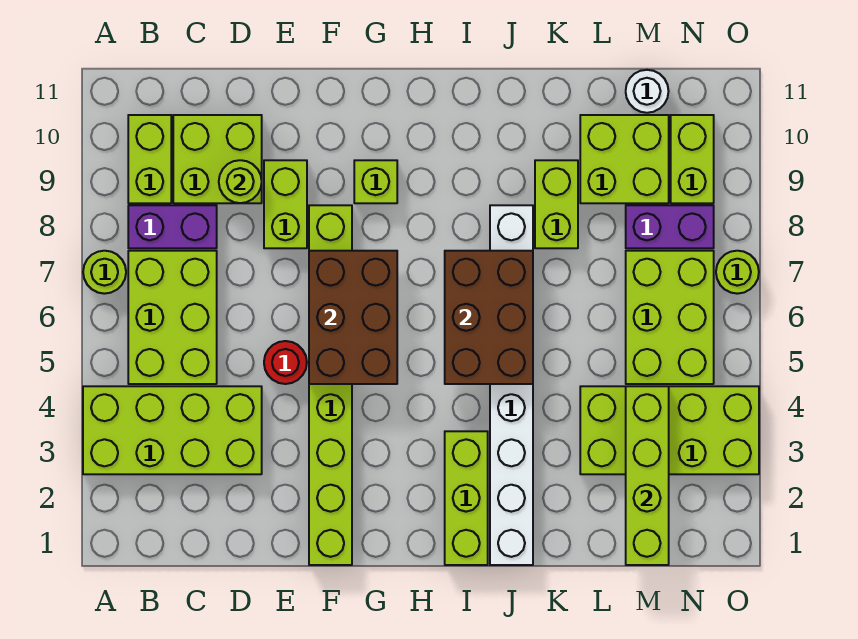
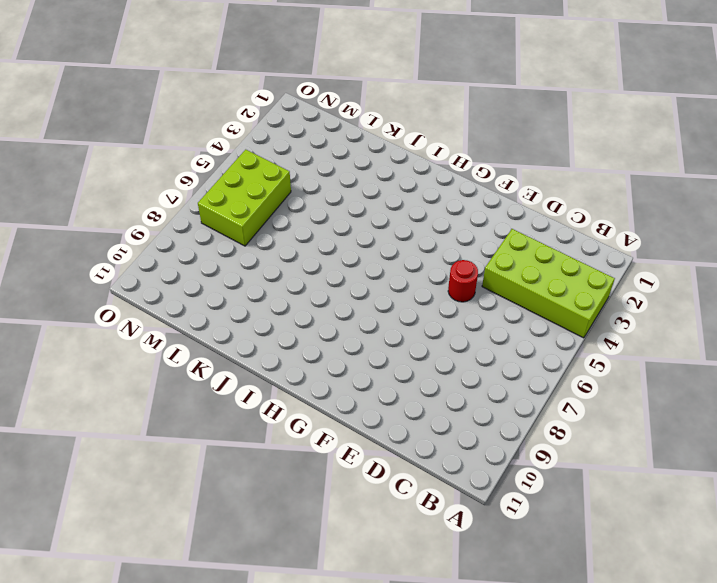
none -> lime 1x1 round brick [83,251,126,294]
none -> lime 2x3 brick [128,251,217,384]
none -> purple 1x2 brick [128,205,217,248]

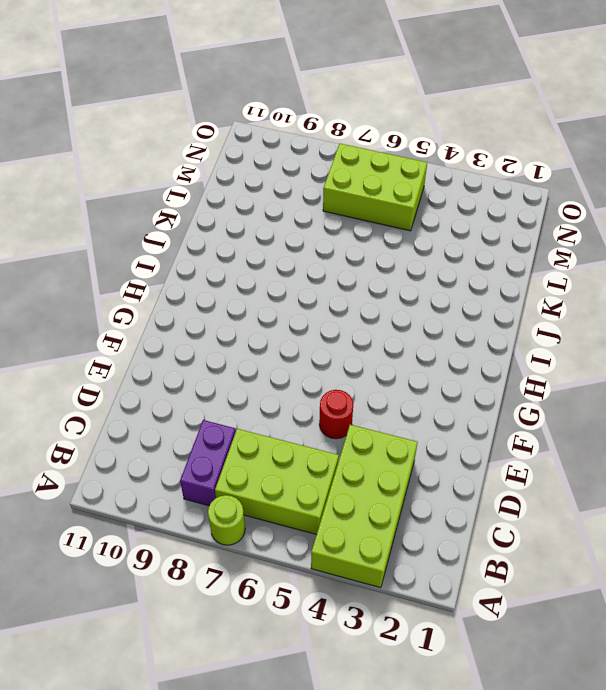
none -> lime 1x2 brick [128,115,171,203]
none -> lime 2x2 brick [173,115,262,203]
none -> lime 1x2 brick [264,160,307,248]

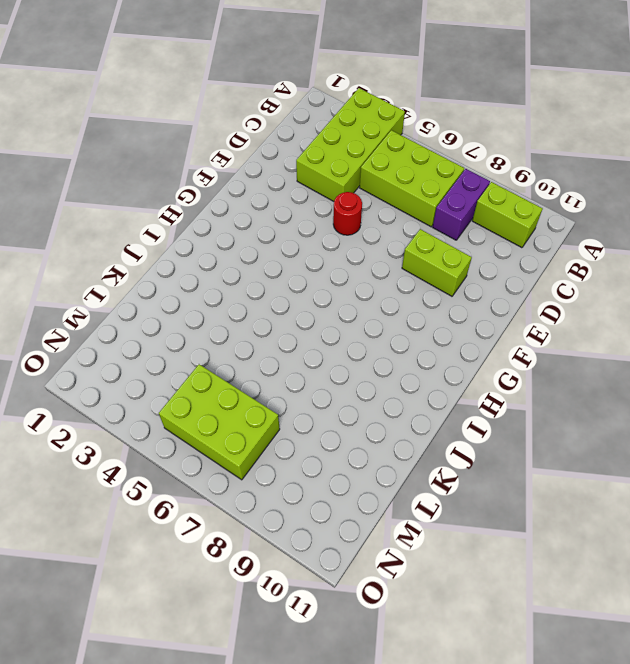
none -> lime 1x1 round brick [83,251,126,294]
none -> lime 2x2 brick [173,115,262,203]
none -> lime 1x8 brick [309,205,352,565]

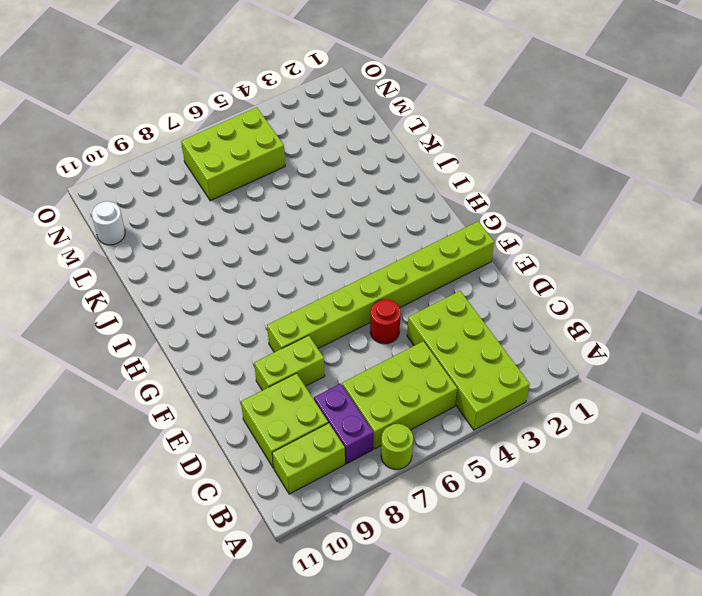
none -> lime 1x1 brick [354,160,397,203]
none -> lime 1x3 brick [445,431,488,565]
none -> white 1x8 brick [490,205,533,565]

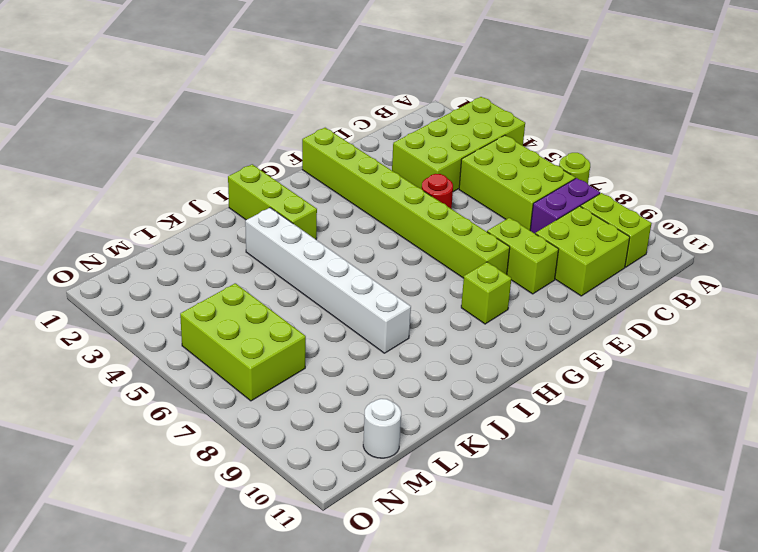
white 1x6 brick [245,208,411,353] -> white 1x8 brick [490,205,533,565]
none -> lime 1x2 brick [535,160,578,248]
none -> lime 2x4 brick [580,386,759,474]
none -> lime 2x2 brick [580,115,669,203]

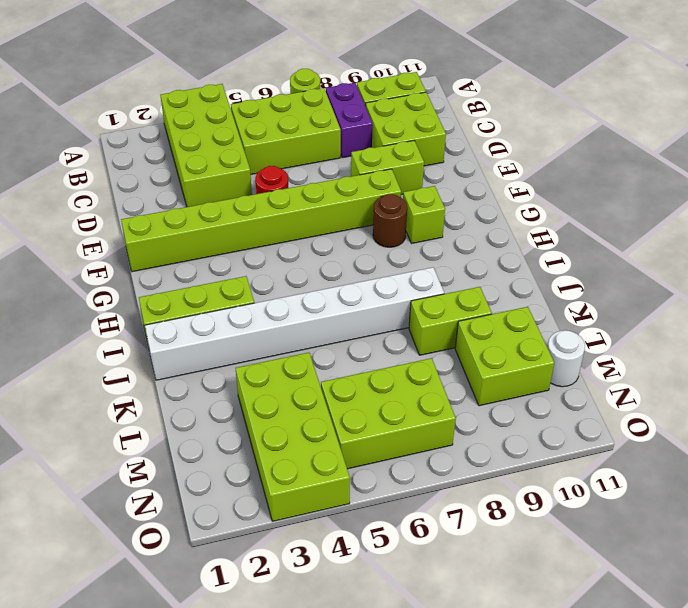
brown 1x1 round brick [373,194,407,247] -> none
none -> purple 1x2 brick [626,205,714,248]
none -> lime 1x2 brick [671,115,714,203]
none -> lime 1x1 round brick [716,251,759,294]

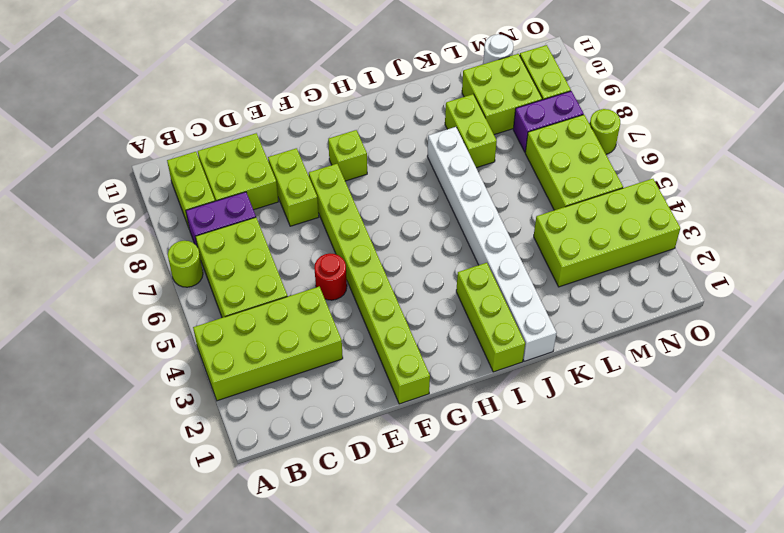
none -> lime 1x1 round brick [219,160,262,203]
none -> brown 2x3 brick [309,251,397,384]
none -> brown 2x3 brick [445,251,533,384]

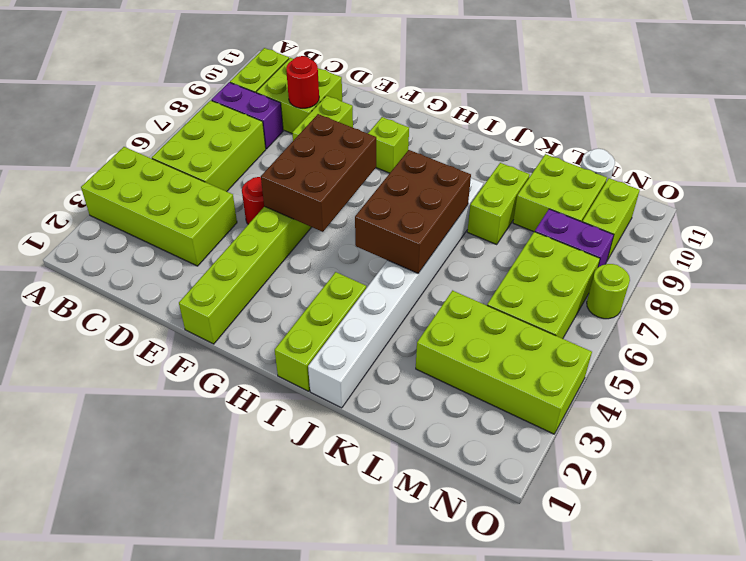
red 1x1 round brick [286,56,319,108] -> lime 1x1 round brick [219,160,262,203]
none -> lime 1x1 round brick [83,251,126,294]
none -> lime 1x4 brick [626,386,669,565]

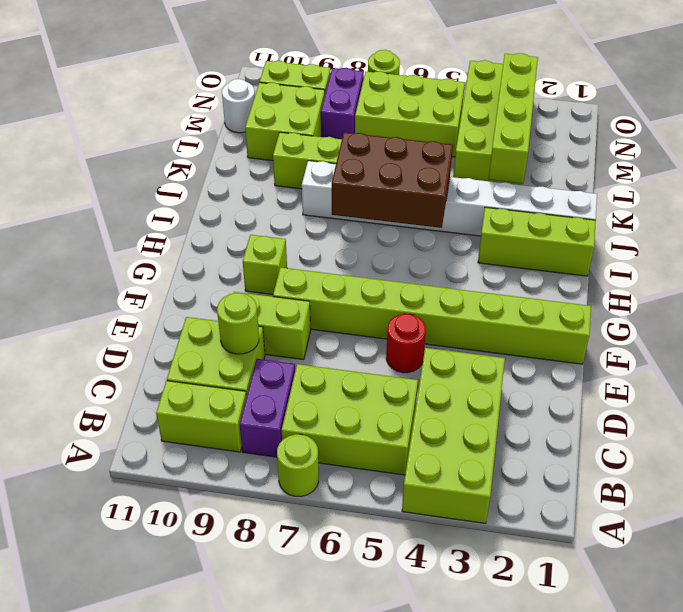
lime 1x4 brick [489,53,538,184] -> lime 1x4 brick turned to [626,386,669,565]
none -> brown 2x3 brick [309,251,397,384]

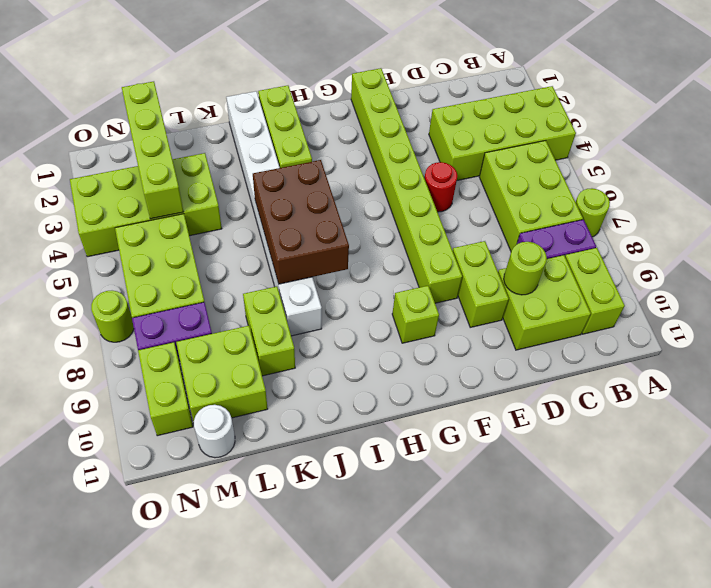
none -> brown 2x3 brick [309,251,397,384]

